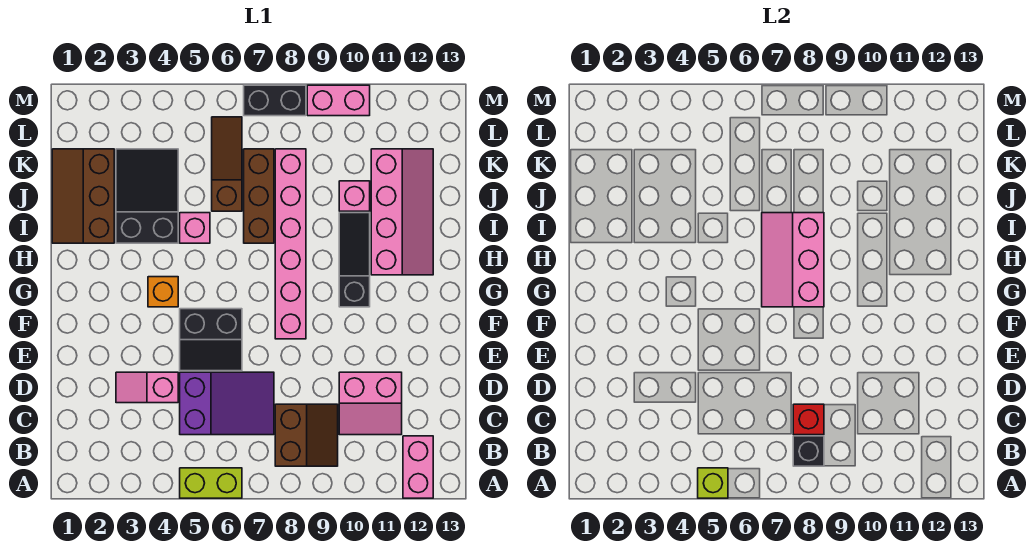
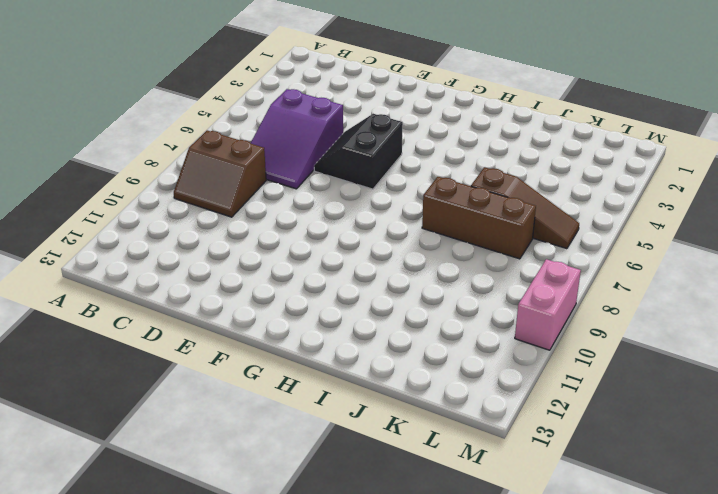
none -> lime 1x2 brick [180,468,242,498]
none -> pink 1x2 brick [403,436,433,498]
none -> pink 2x2 slope [339,372,402,435]

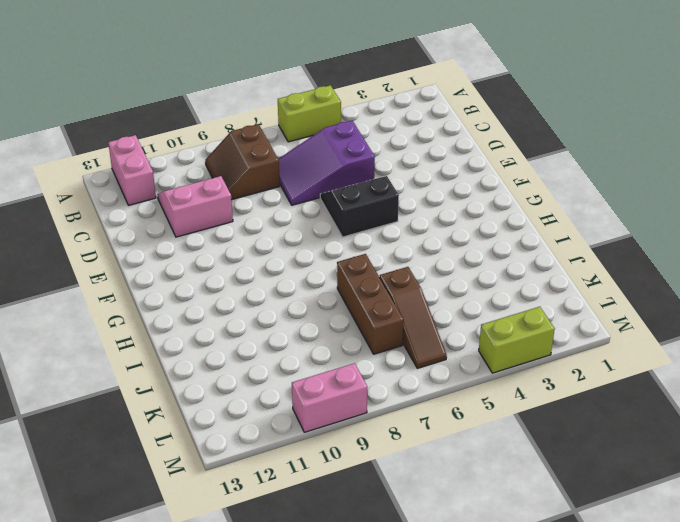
lime 1x2 brick [479,307,555,373] -> none
none -> pink 1x2 slope [116,372,178,403]
none -> pink 1x6 brick [275,149,306,339]
none -> orange 1x1 brick [148,277,178,307]

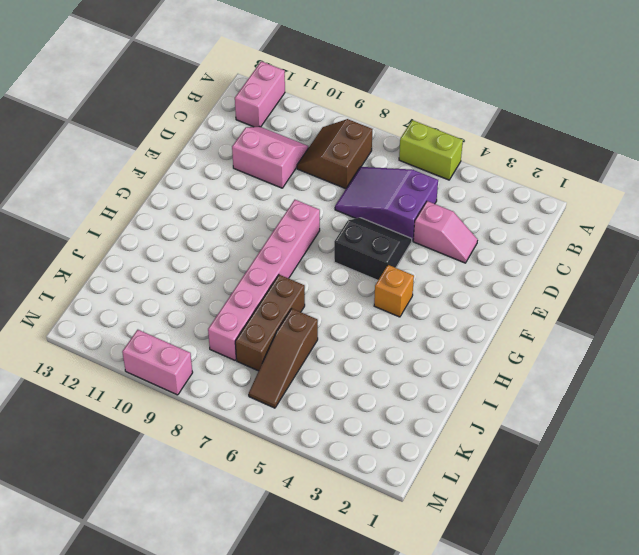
none -> black 1x3 slope [339,213,370,307]
none -> pink 2x4 slope [371,149,433,275]
none -> brown 2x3 slope [52,149,114,243]

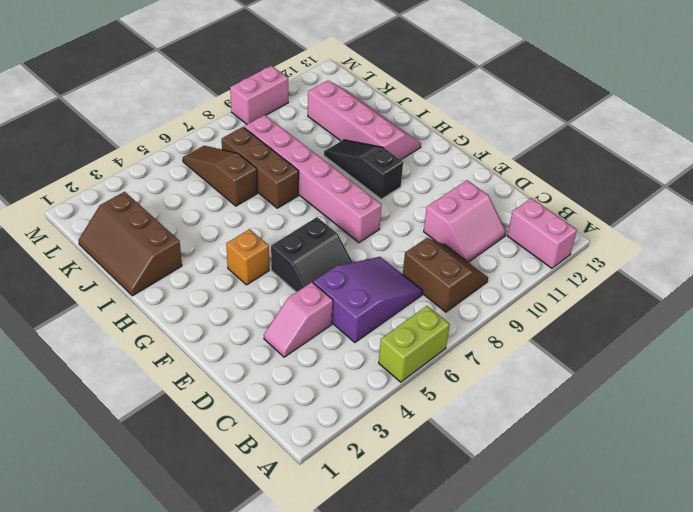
none -> black 2x3 slope [116,149,178,243]
none -> pink 1x1 brick [180,213,210,243]
none -> pink 1x1 brick [339,181,370,211]

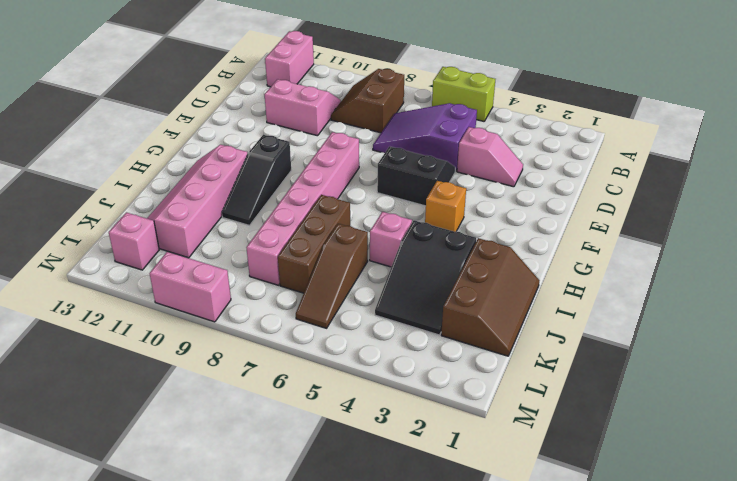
pink 1x1 brick [109,212,159,270] -> pink 1x1 brick moved to [339,181,370,211]
none -> black 1x2 brick [244,85,306,116]
none -> lime 1x1 brick [698,468,728,498]
none -> black 1x1 brick [793,436,824,466]

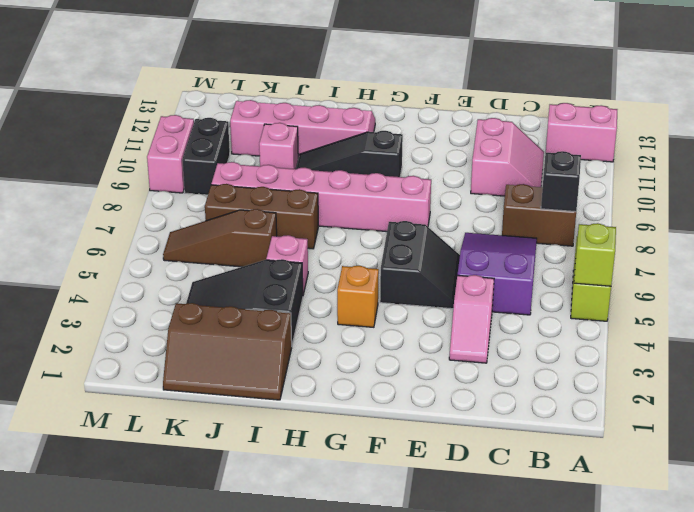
black 1x2 brick [182,118,230,195] -> black 1x2 brick moved to [244,85,306,116]
none -> red 1x1 brick [793,404,824,435]
none -> pink 2x3 slope [762,213,824,307]

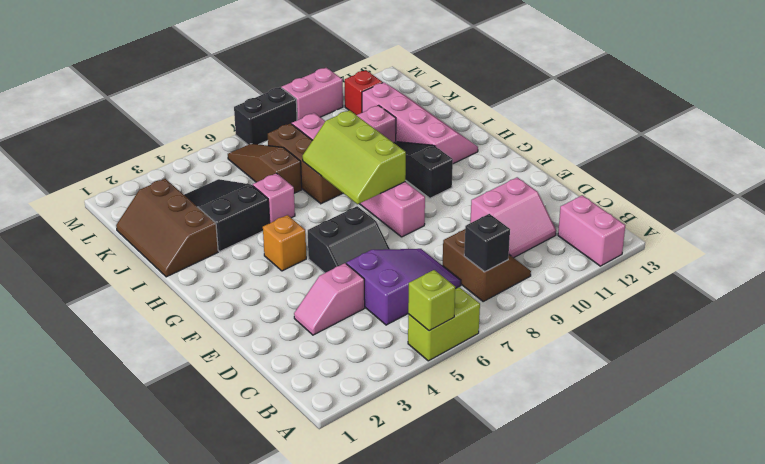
lime 2x3 slope [302,110,406,204] -> pink 2x3 slope [762,213,824,307]
red 1x1 brick [345,70,383,115] -> red 1x1 brick moved to [793,404,824,435]

